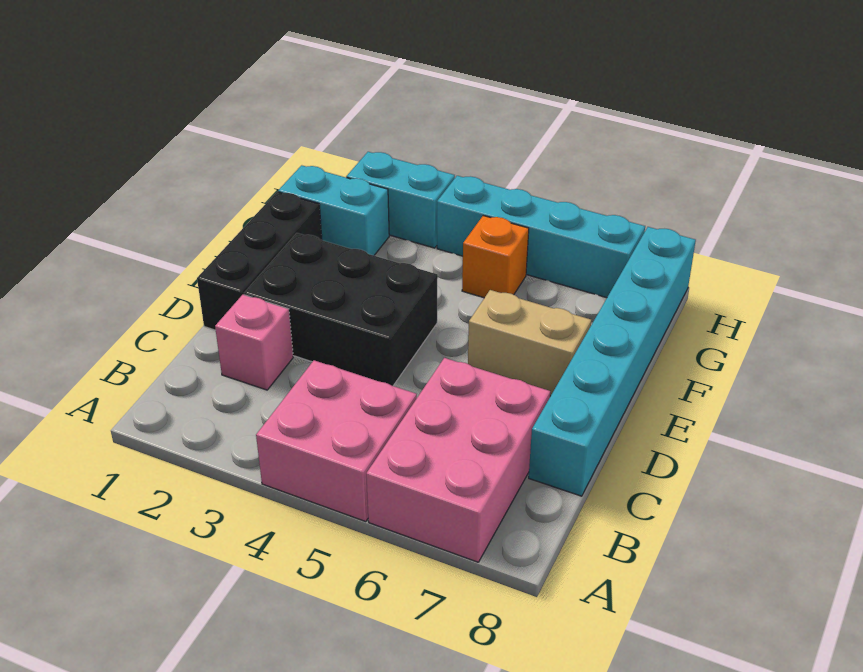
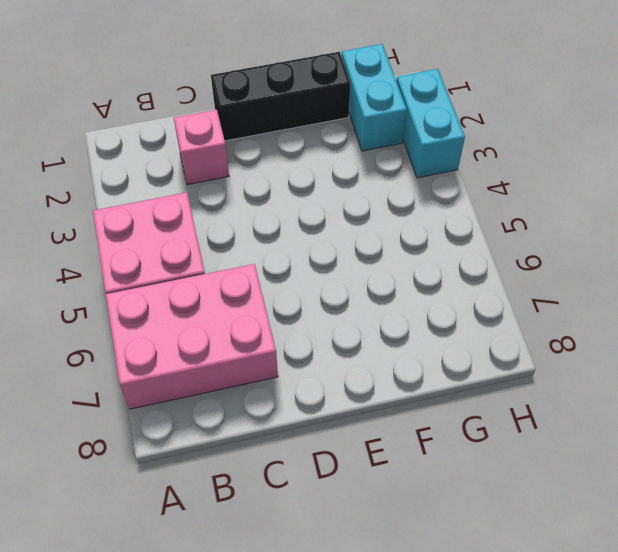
none -> cyan 1x6 brick [529,227,696,496]
none -> black 2x3 brick [244,233,438,386]

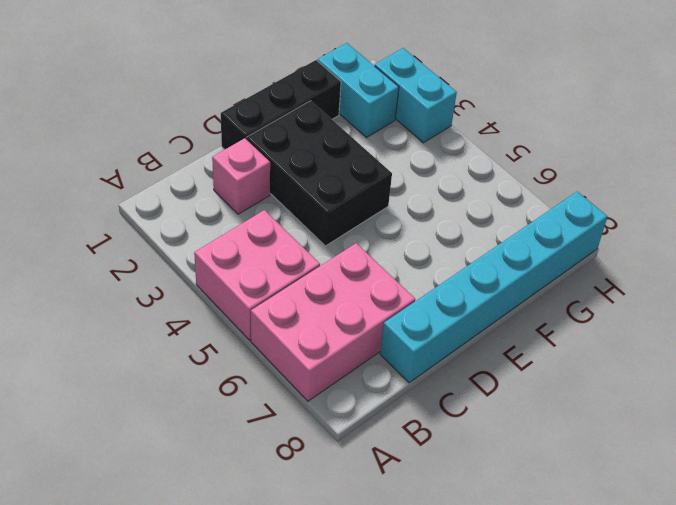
none -> tan 1x2 brick [468,290,591,396]
none -> orange 1x1 brick [462,216,529,298]

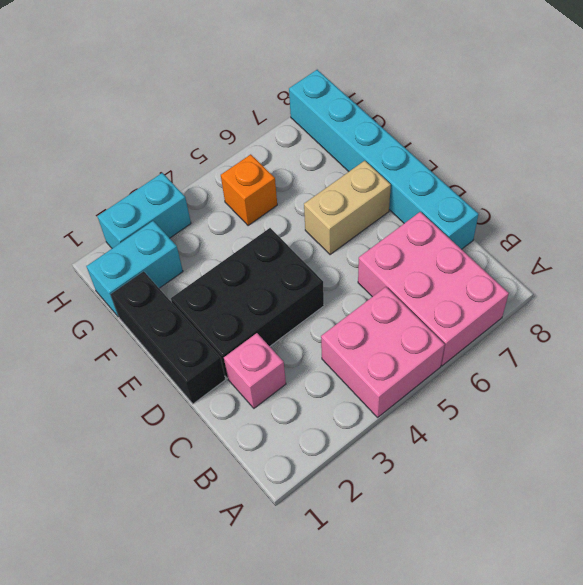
none -> cyan 1x4 brick [437,176,645,298]

